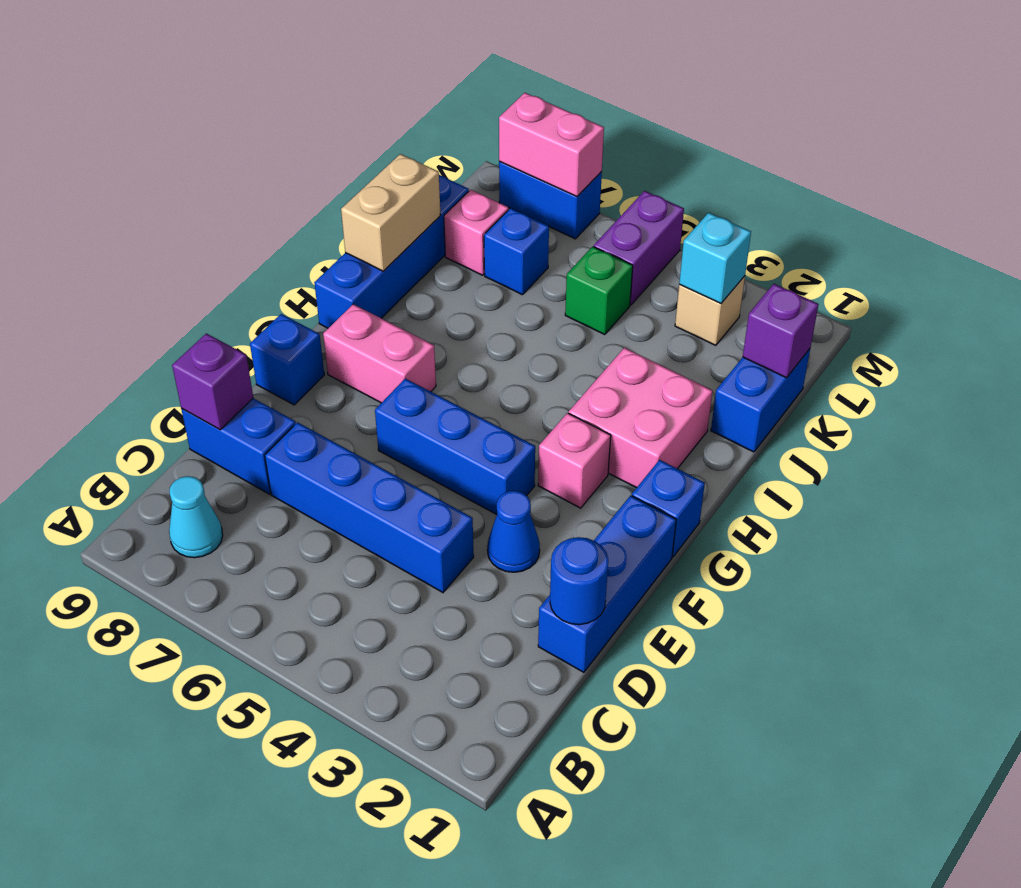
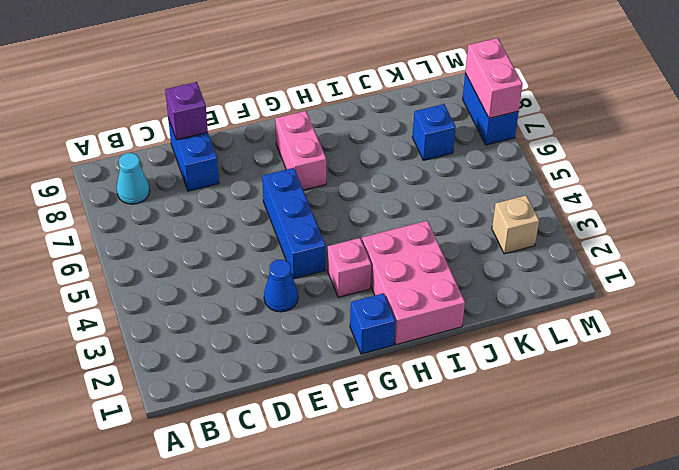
pink 2x3 brick [362,221,465,345] -> pink 2x2 brick [569,348,713,488]
none -> blue 1x3 brick [538,496,676,672]
none -> blue 1x4 brick [265,422,474,592]
none -> blue 1x1 brick [250,314,324,405]

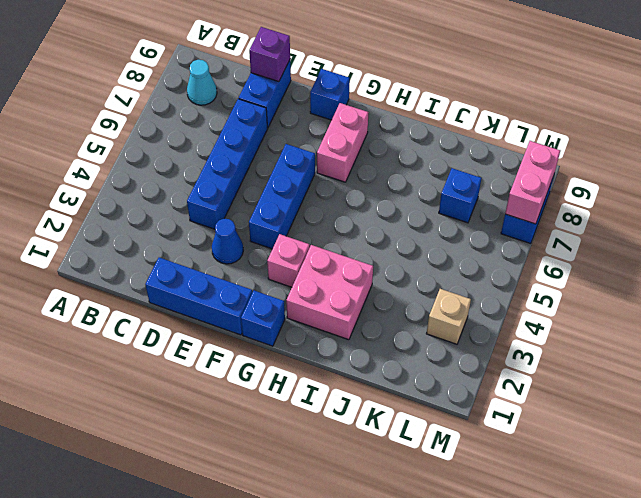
none -> blue 1x4 brick [314,175,469,328]
none -> blue 1x2 brick [711,349,810,452]
none -> green 1x1 brick [565,246,633,335]

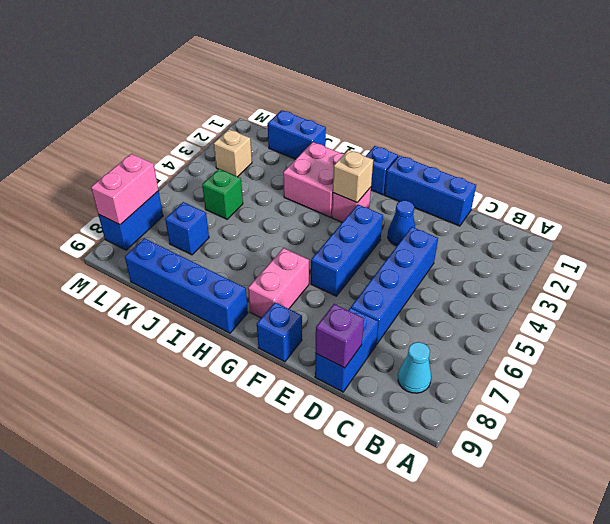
tan 1x1 brick [333,150,373,203] -> none
none -> pink 1x1 brick [444,190,508,275]
none -> purple 1x2 brick [594,191,684,305]
none -> blue 1x1 round brick [550,537,608,625]

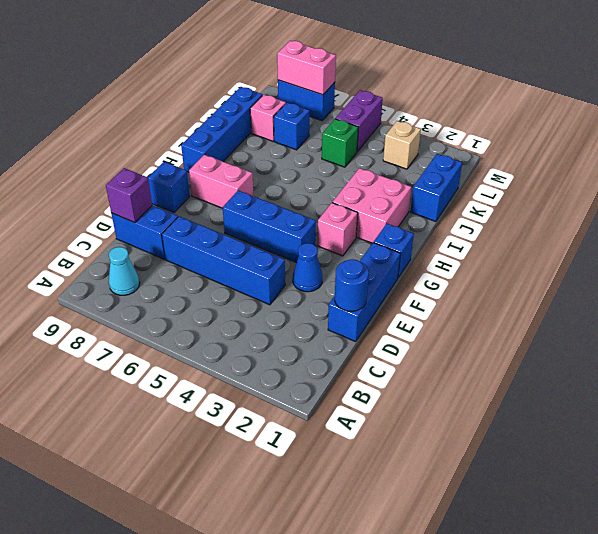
none -> tan 1x2 brick [341,154,441,271]
none -> purple 1x1 brick [743,284,818,378]
none -> cyan 1x1 brick [679,213,751,303]

